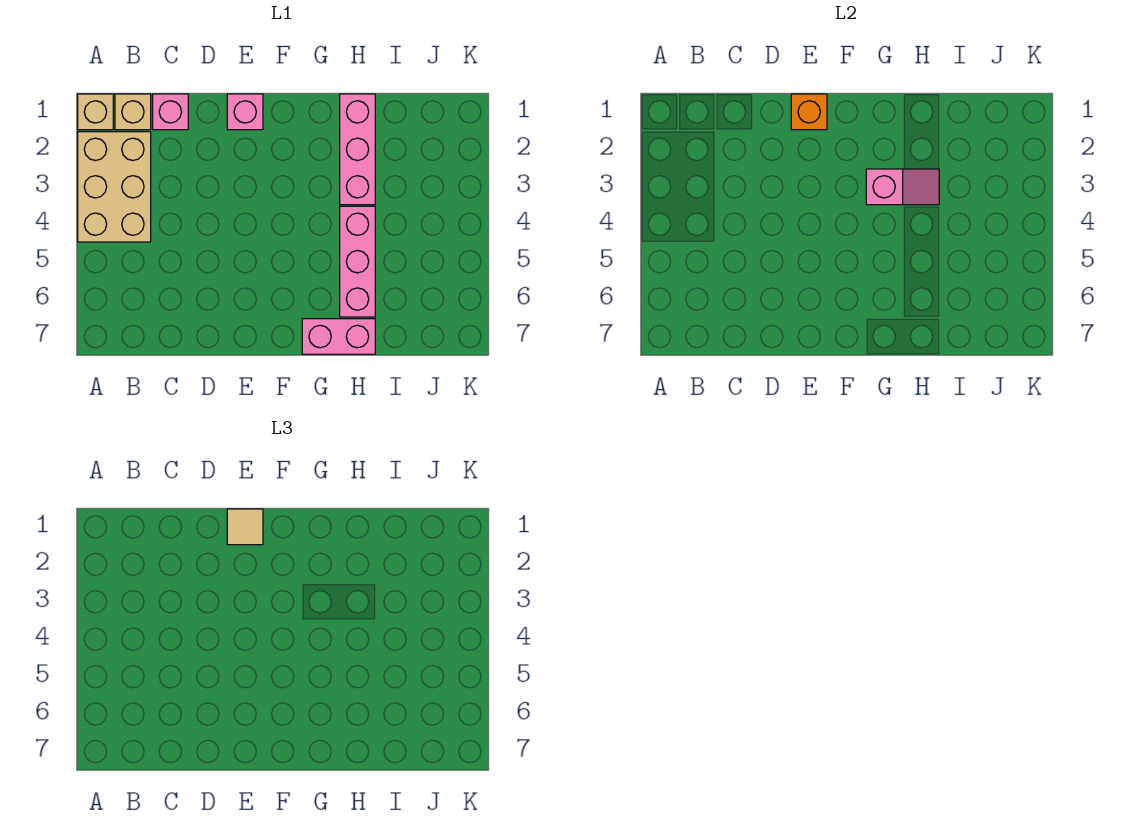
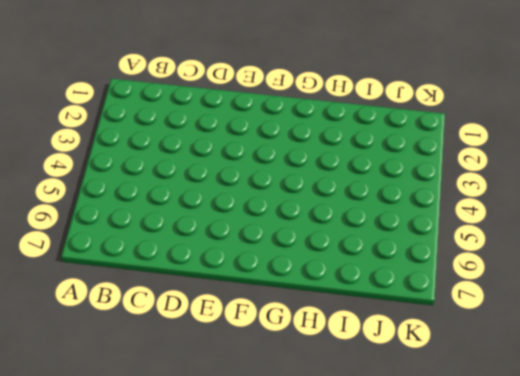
none -> tan 1x1 brick [78,94,113,130]
none -> tan 2x3 brick [78,132,151,242]

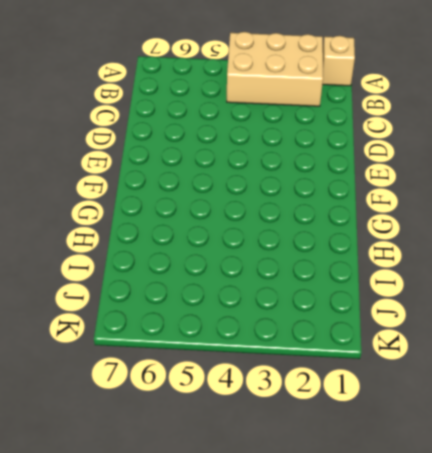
none -> tan 1x1 brick [115,94,151,130]
none -> pink 1x1 brick [153,94,188,130]

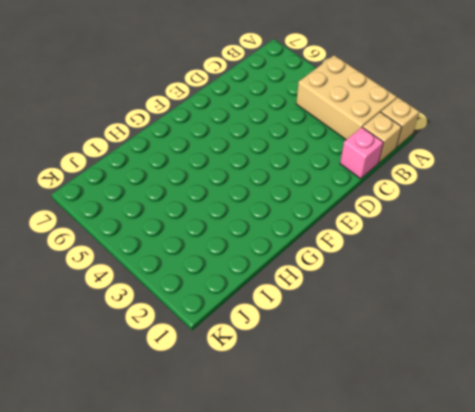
none -> pink 1x1 brick [227,94,263,130]
none -> pink 1x2 brick [302,319,375,354]

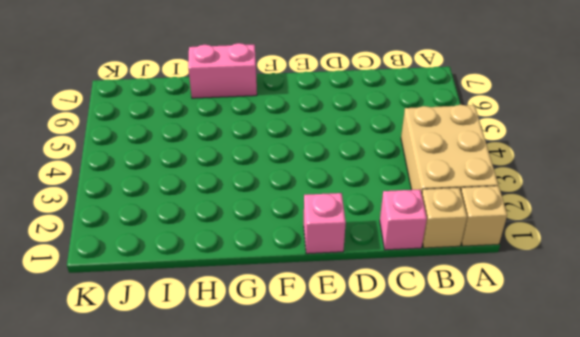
none -> pink 1x3 brick [340,94,375,205]
none -> pink 1x3 brick [340,206,375,317]

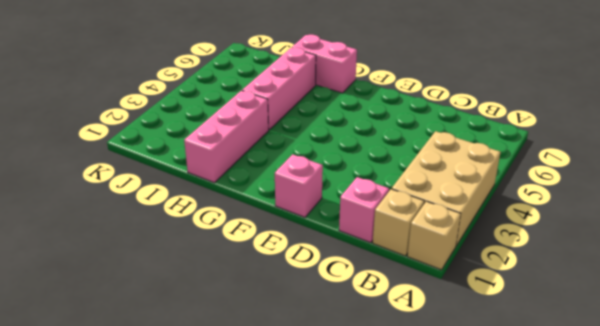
none -> orange 1x1 brick [791,94,827,130]
none -> pink 1x2 slope [866,169,939,205]

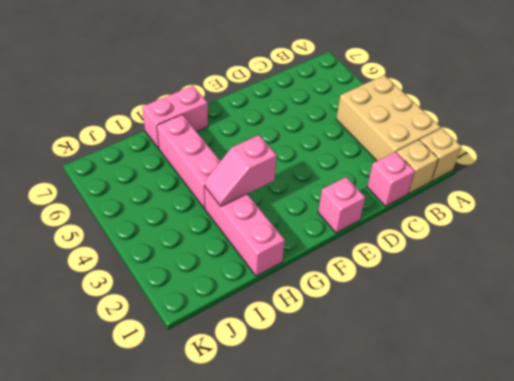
none -> orange 1x1 brick [791,94,827,130]
none -> tan 1x1 tile [227,509,263,545]

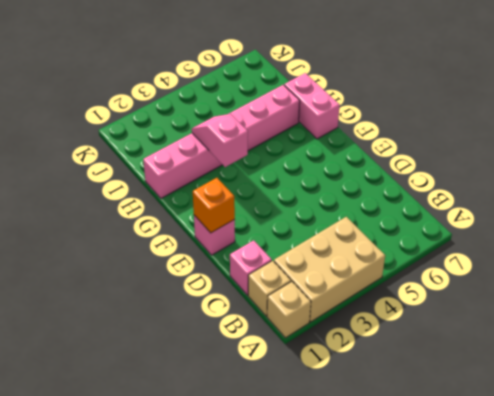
none -> tan 1x1 tile [227,509,263,545]

